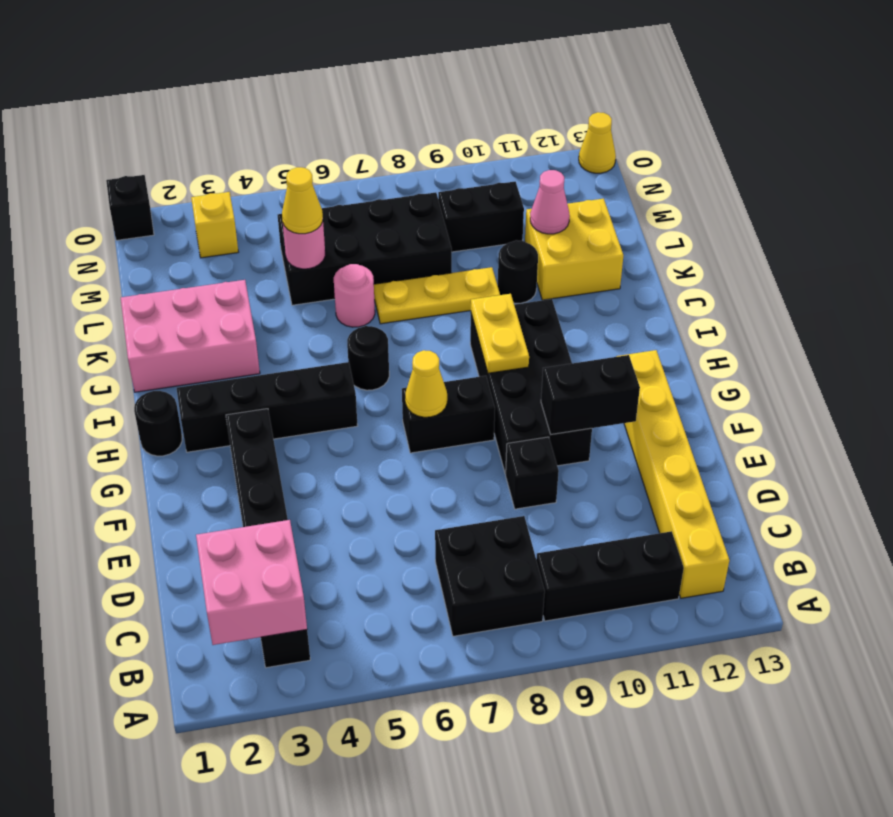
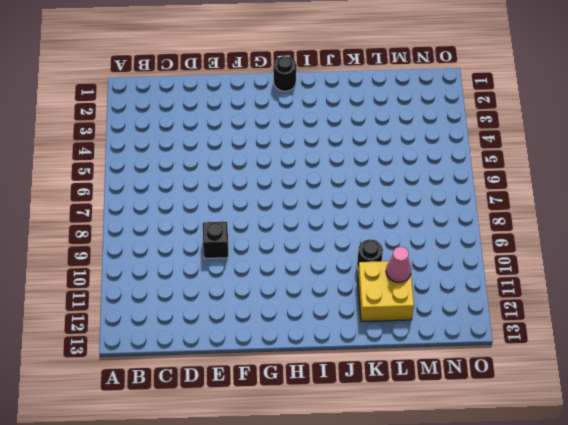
none -> black 1x6 brick [226,409,310,668]
none -> black 2x2 brick [435,516,545,636]
none -> black 1x3 brick [536,531,684,621]

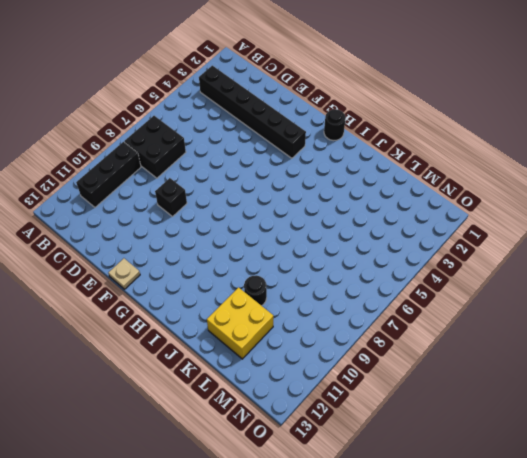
tan 1x1 plate [108,258,140,289] -> none
none -> yellow 1x6 brick [616,350,730,598]
none -> black 2x4 brick [470,299,592,474]
none -> black 1x2 brick [402,376,495,453]

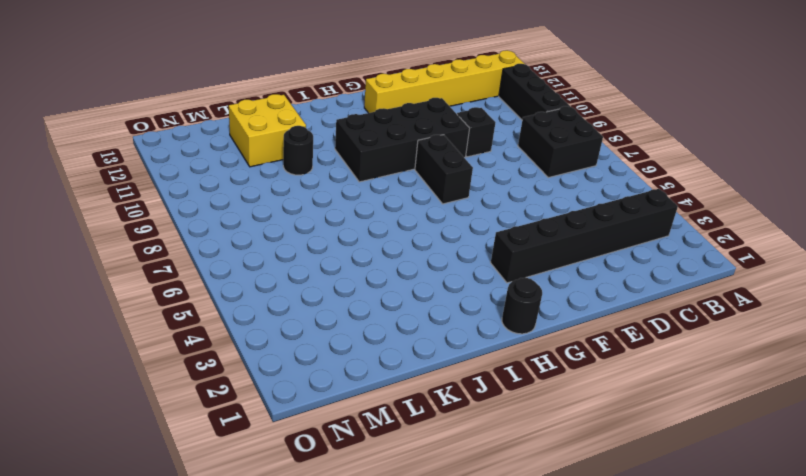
none -> black 1x4 brick [177,362,358,452]
none -> black 1x1 round brick [347,326,389,390]
none -> pink 2x3 brick [121,280,260,392]

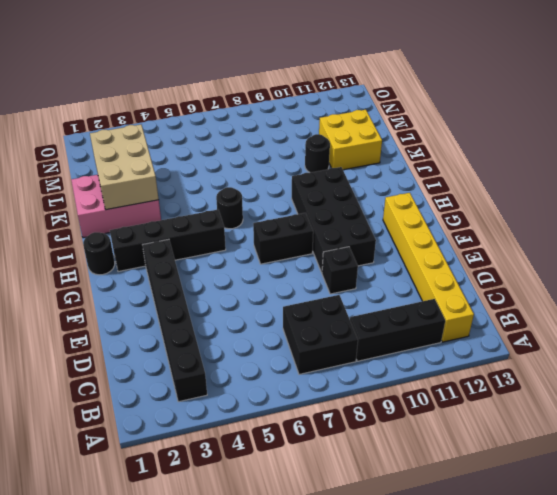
tan 2x3 brick [90,125,159,210] -> none
none -> pink 1x1 round brick [334,264,375,327]
none -> yellow 1x3 plate [374,267,500,324]
none -> black 2x4 brick [278,192,452,305]

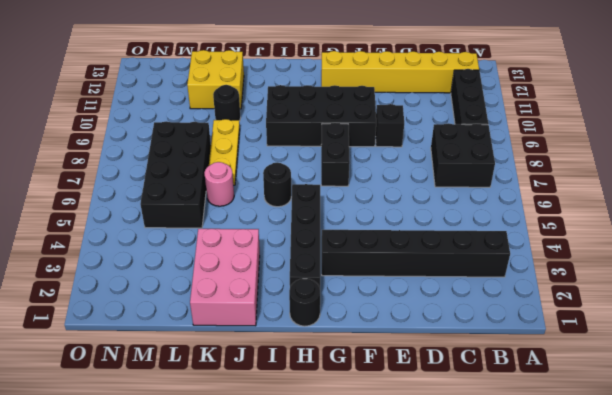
none -> black 1x2 brick [438,182,524,252]
none -> yellow 1x1 brick [191,192,238,258]
none -> black 1x1 brick [106,175,154,240]

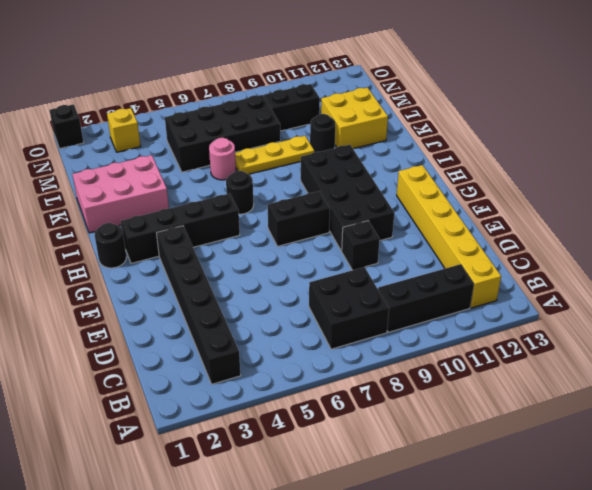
none -> yellow 1x1 cone [579,112,616,173]
none -> pink 2x2 brick [196,520,307,645]
none -> black 1x2 brick [541,355,640,434]

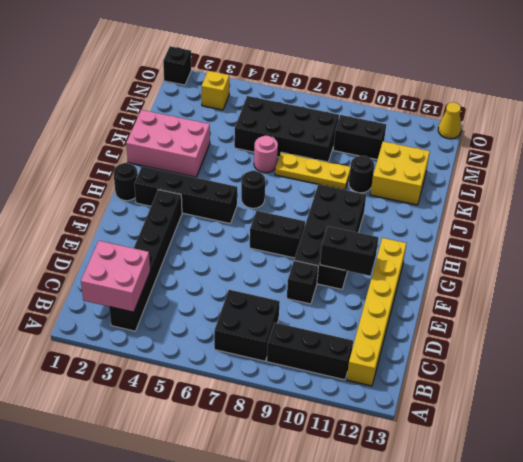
none -> yellow 1x1 cone [405,350,447,417]
none -> yellow 1x2 plate [471,294,529,373]
none -> pink 1x1 round brick [283,222,325,269]

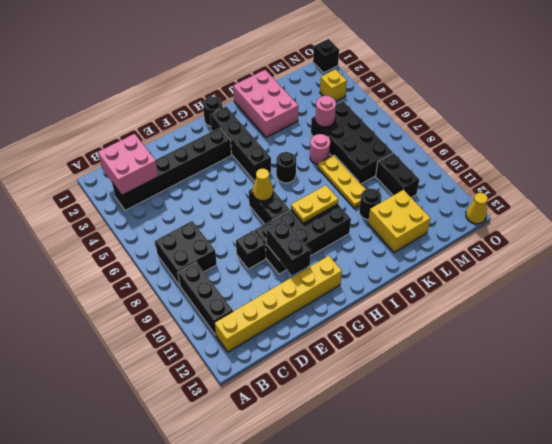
none -> pink 1x1 cone [530,170,570,234]
none -> yellow 1x1 cone [282,167,323,234]

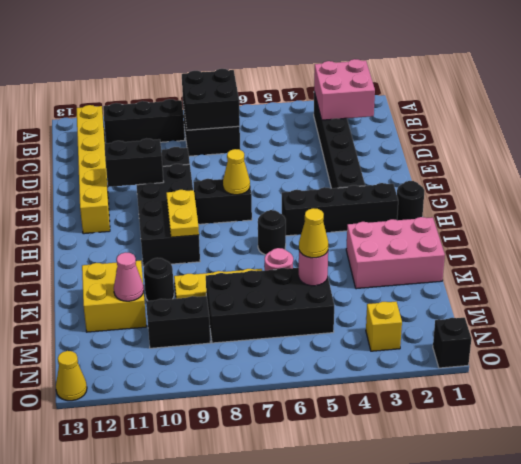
black 2x2 brick [182,69,240,130] -> none

